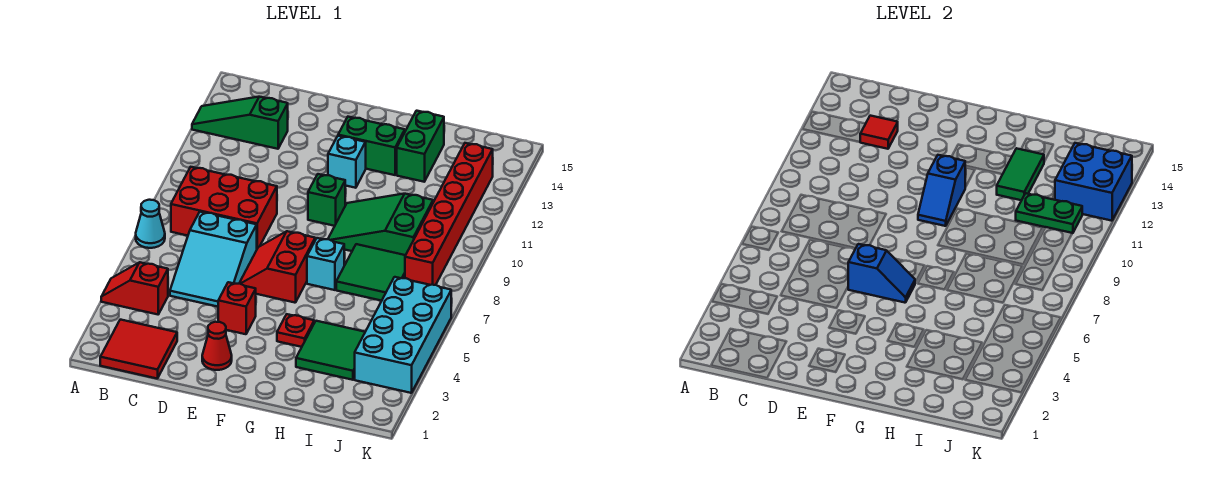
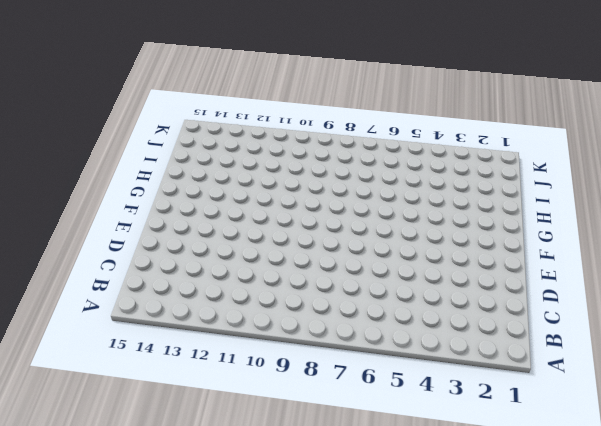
none -> red 1x2 slope [101,262,168,314]
none -> cyan 1x1 cone [136,200,165,248]
none -> green 1x3 slope [192,97,288,149]

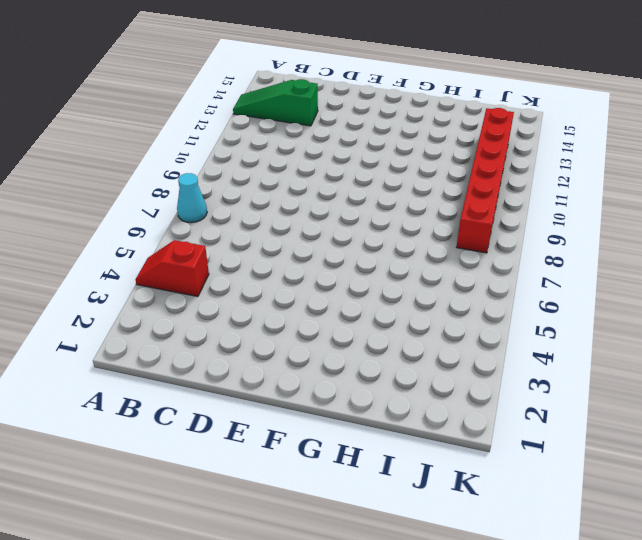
none -> red 2x2 tile [100,320,177,378]
none -> red 2x3 brick [171,167,277,248]
none -> cyan 2x3 slope [170,212,257,307]

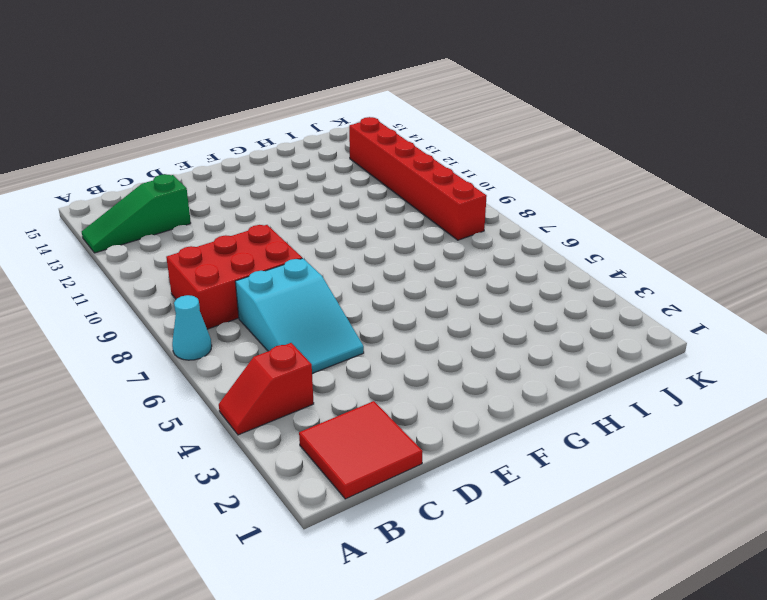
none -> red 1x1 cone [202,322,232,370]
none -> red 1x1 brick [218,282,256,334]
none -> red 2x2 slope [239,231,315,303]

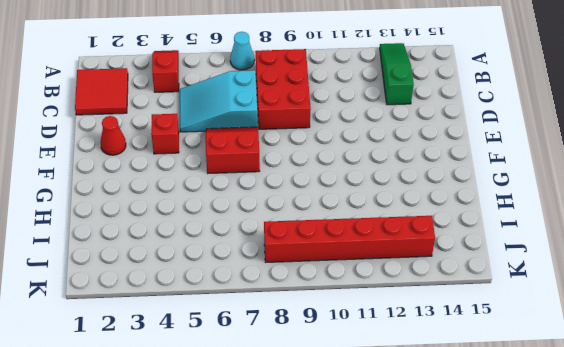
none -> green 1x1 brick [308,174,345,226]
none -> cyan 1x1 brick [328,136,366,188]
none -> green 1x2 brick [338,117,405,175]

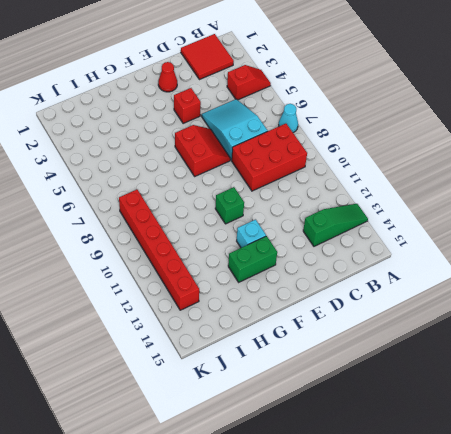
none -> red 1x1 plate [277,314,314,347]
none -> cyan 1x1 brick [307,238,344,290]
none -> green 2x3 slope [328,194,433,255]

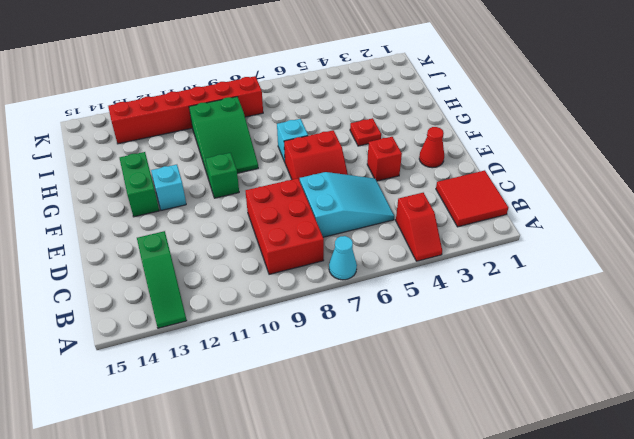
none -> green 2x2 tile [296,321,365,380]
none -> green 2x2 tile [336,244,406,301]
none -> green 1x2 brick [397,111,444,182]

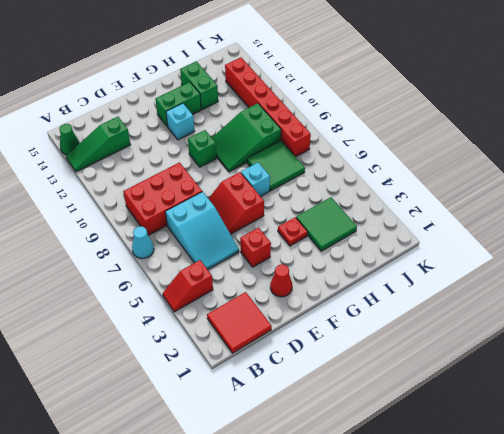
green 1x1 cone [59,124,80,155] -> none
none -> cyan 2x4 brick [355,277,451,393]
none -> red 1x1 tile [860,116,898,149]
none -> blue 1x2 slope [848,244,915,303]

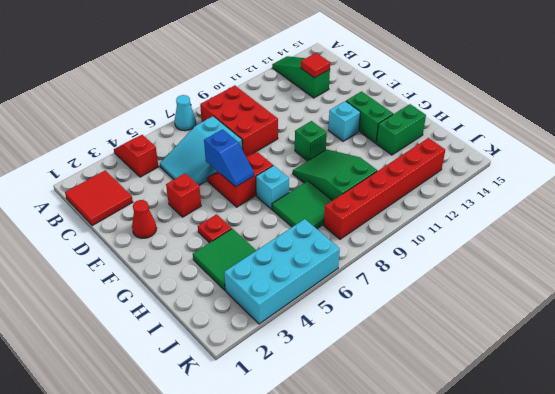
none -> blue 1x2 slope [918,155,965,226]
none -> green 1x2 tile [997,148,1044,200]
none -> green 1x2 plate [1016,193,1082,233]

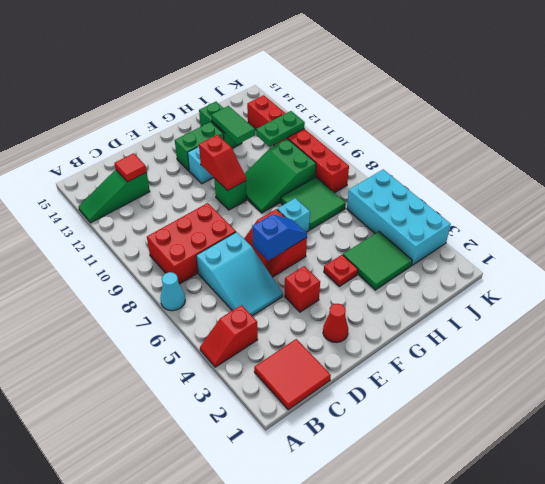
red 1x2 slope [199,135,246,191] -> blue 1x2 slope [918,155,965,226]
none -> blue 2x2 brick [1055,143,1132,221]

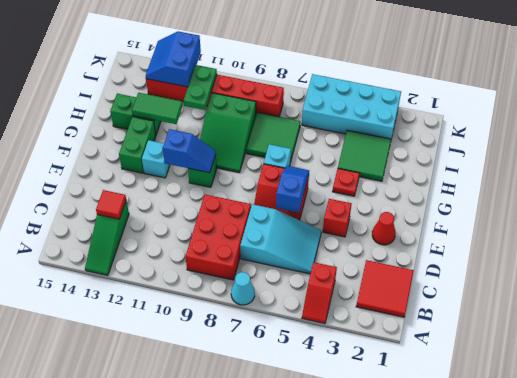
blue 2x2 slope [146,31,201,87] -> blue 2x2 brick [1055,143,1132,221]

